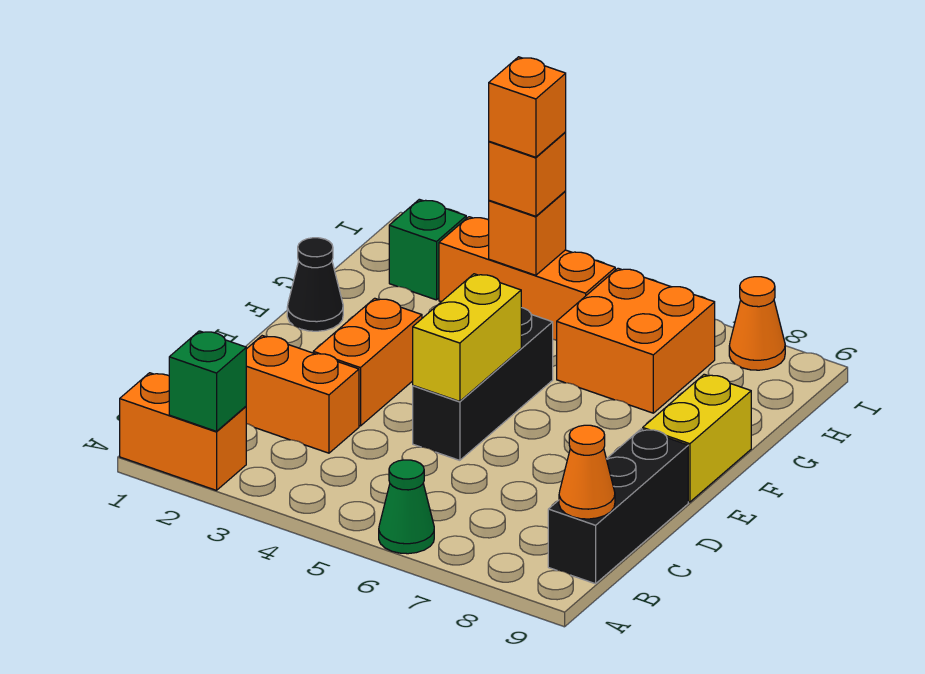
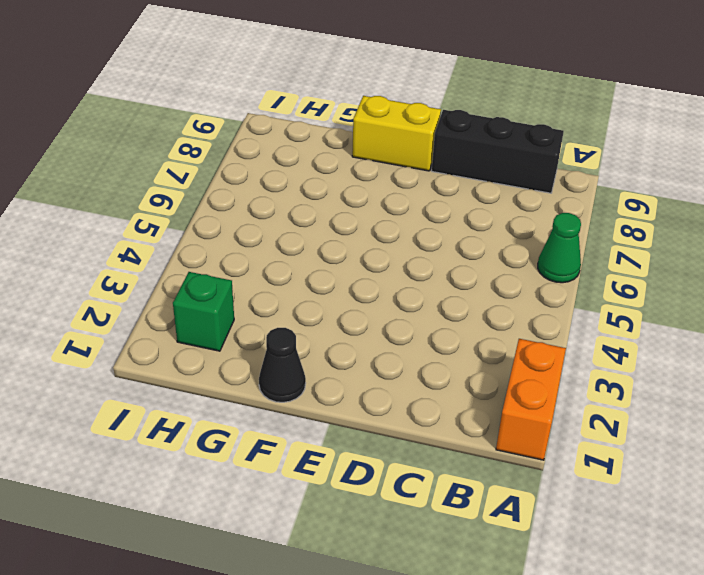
none -> orange 1x2 brick [246,336,359,453]
none -> orange 1x2 brick [313,298,422,426]
none -> black 1x3 brick [413,308,553,460]

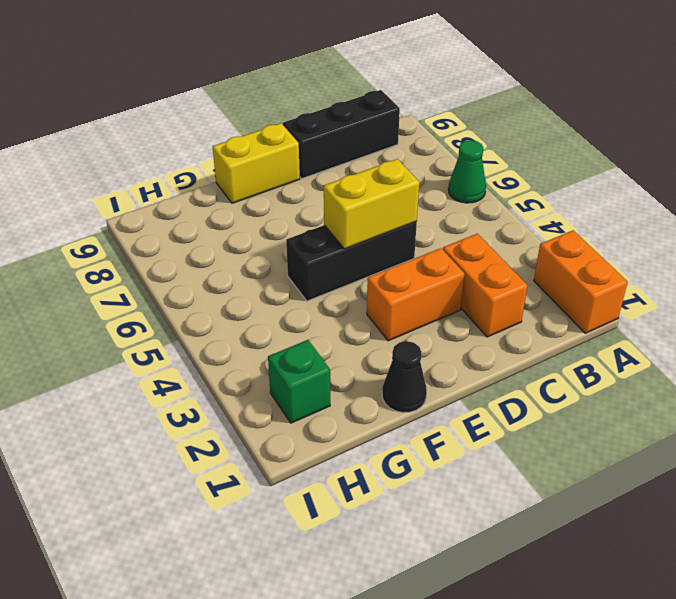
none -> orange 2x2 brick [557,268,715,413]
none -> orange 1x3 brick [439,217,615,341]
none -> orange 1x1 cone [729,277,785,370]

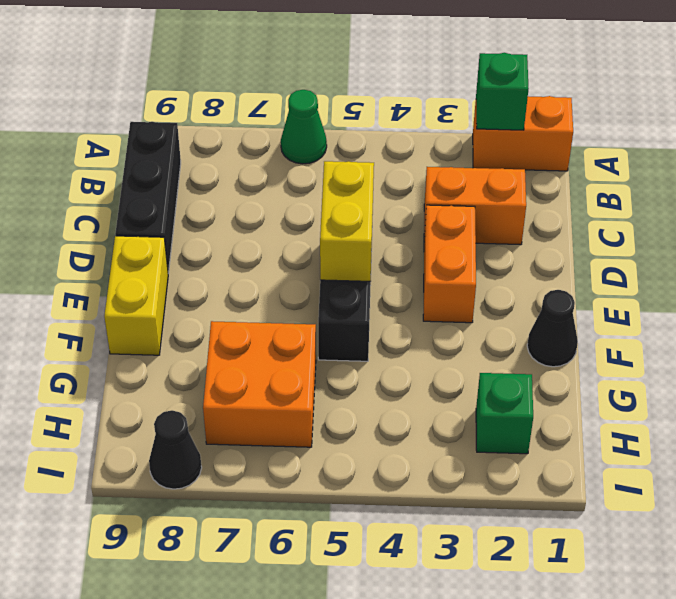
black 1x1 cone [149,410,202,489] -> orange 1x1 cone [729,277,785,370]
none -> orange 1x3 brick [439,217,615,341]
none -> orange 1x1 cone [559,425,615,519]
none -> orange 1x1 brick [489,191,566,275]

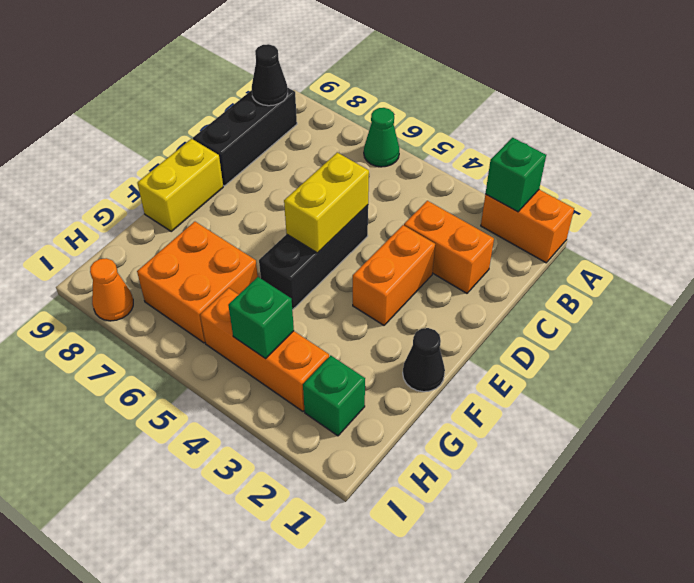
black 1x1 cone [252,44,288,106] -> orange 1x1 cone [559,425,615,519]
green 1x1 brick [228,277,294,359] -> orange 1x1 brick [489,191,566,275]
none -> orange 1x1 brick [489,132,566,216]
none -> orange 1x1 brick [489,57,566,157]

